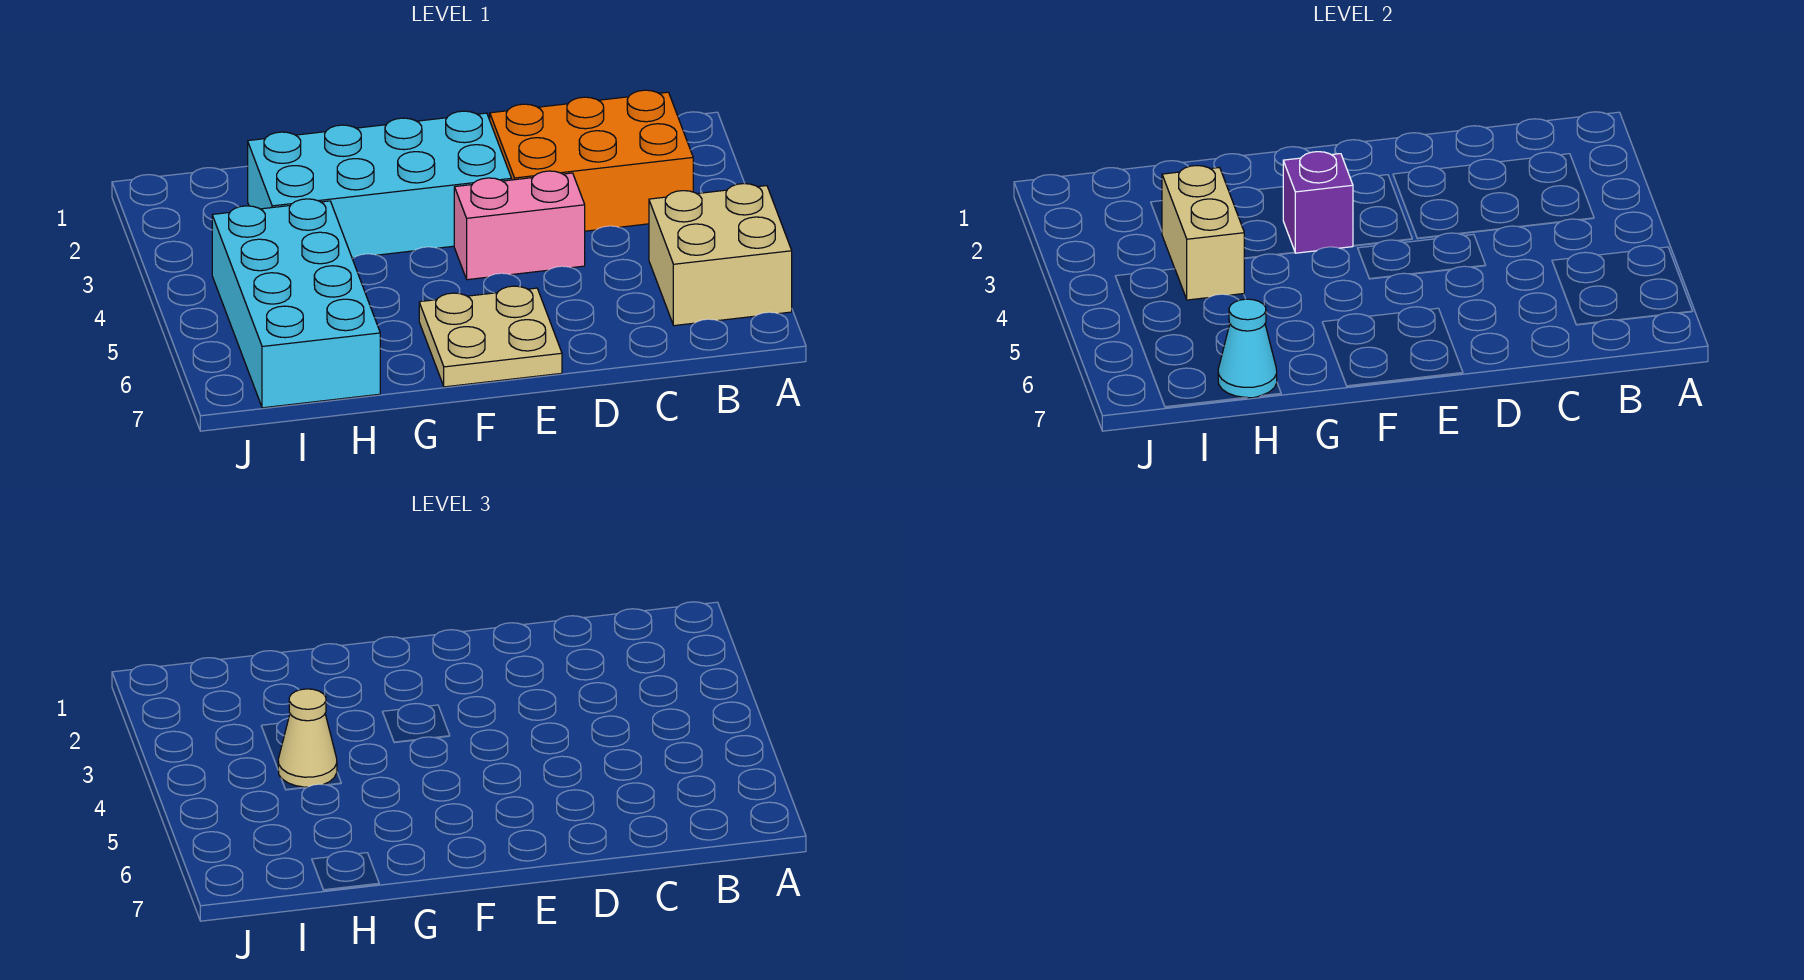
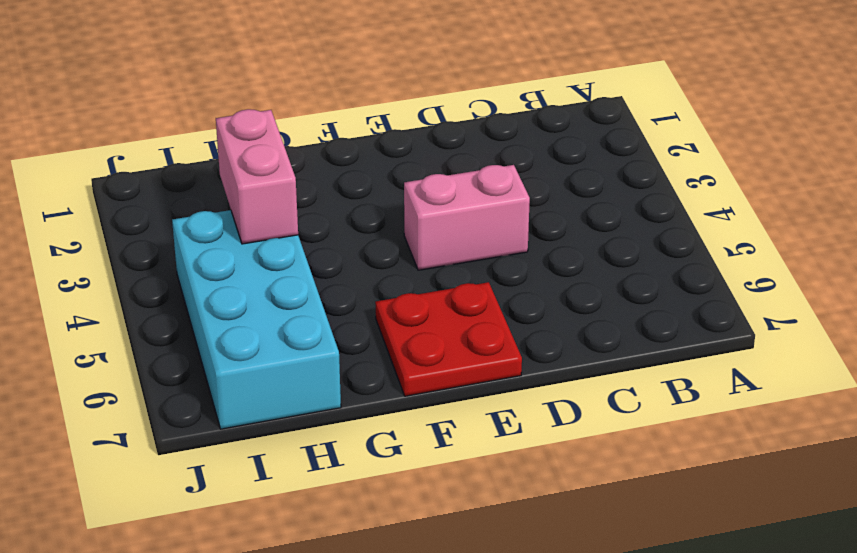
red 2x2 plate [375,282,522,396] -> tan 2x2 plate [419,286,562,387]
pink 1x2 brick [216,109,298,244] -> tan 1x2 brick [1162,166,1244,300]
none -> tan 2x2 brick [649,184,792,326]
none -> orange 2x3 brick [490,90,693,231]

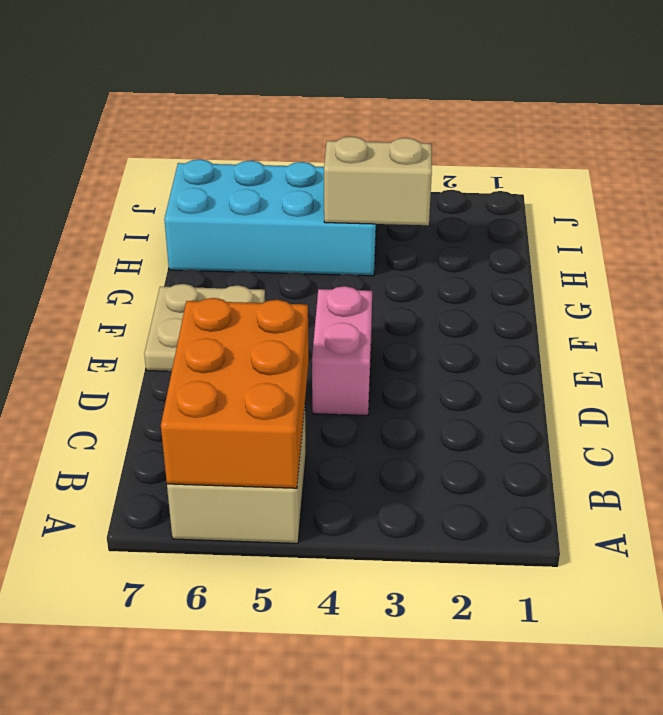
orange 2x3 brick [161,298,309,488] -> orange 2x3 brick moved to [490,90,693,231]
none -> cyan 2x4 brick [248,111,512,258]
none -> purple 1x1 brick [1283,152,1353,253]

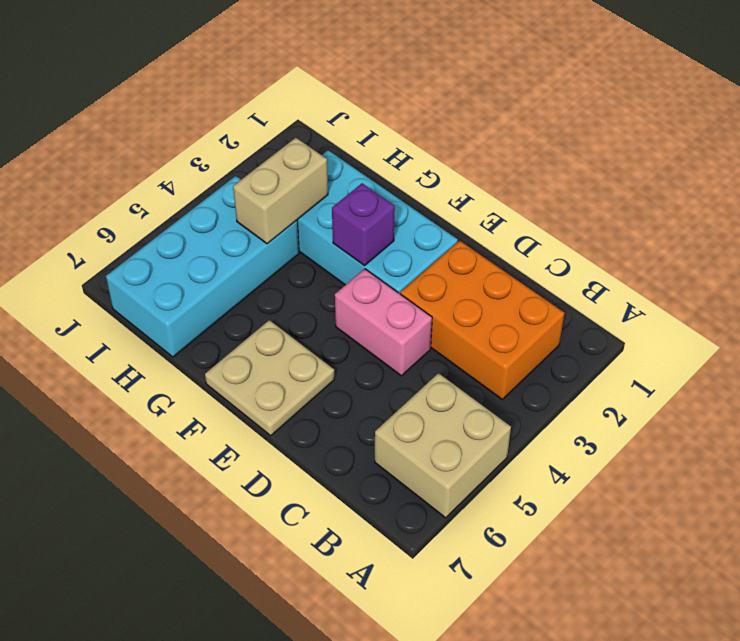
none -> cyan 1x1 cone [1218,299,1277,398]
none -> tan 1x1 cone [278,689,337,787]

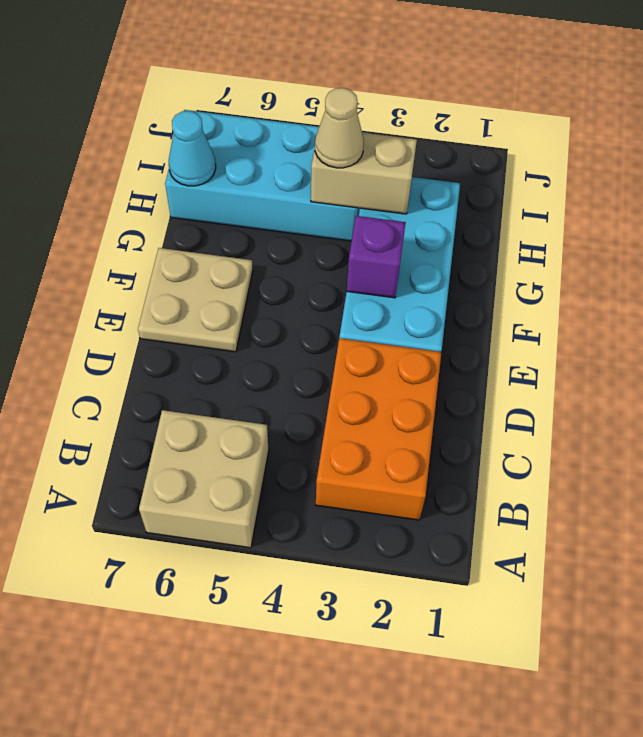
none -> pink 1x2 brick [454,171,585,280]

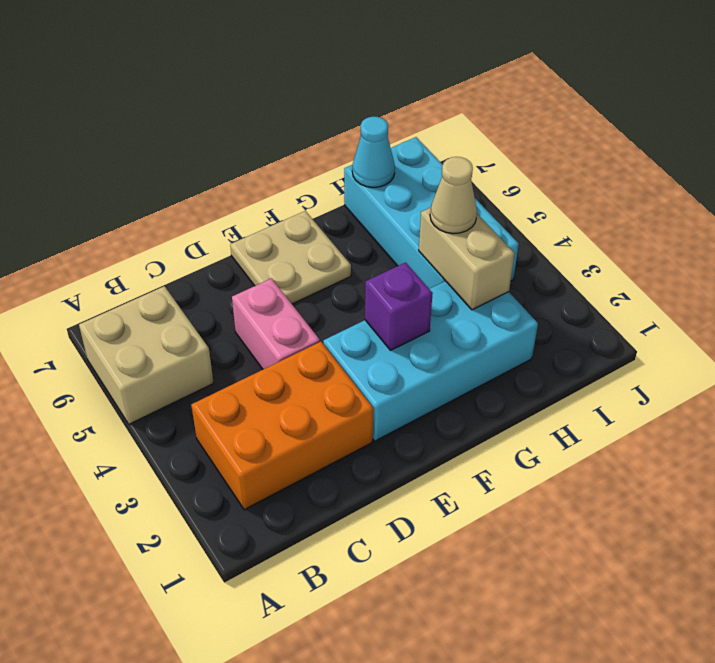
pink 1x2 brick [232,278,320,369] -> pink 1x2 brick turned to [454,171,585,280]

